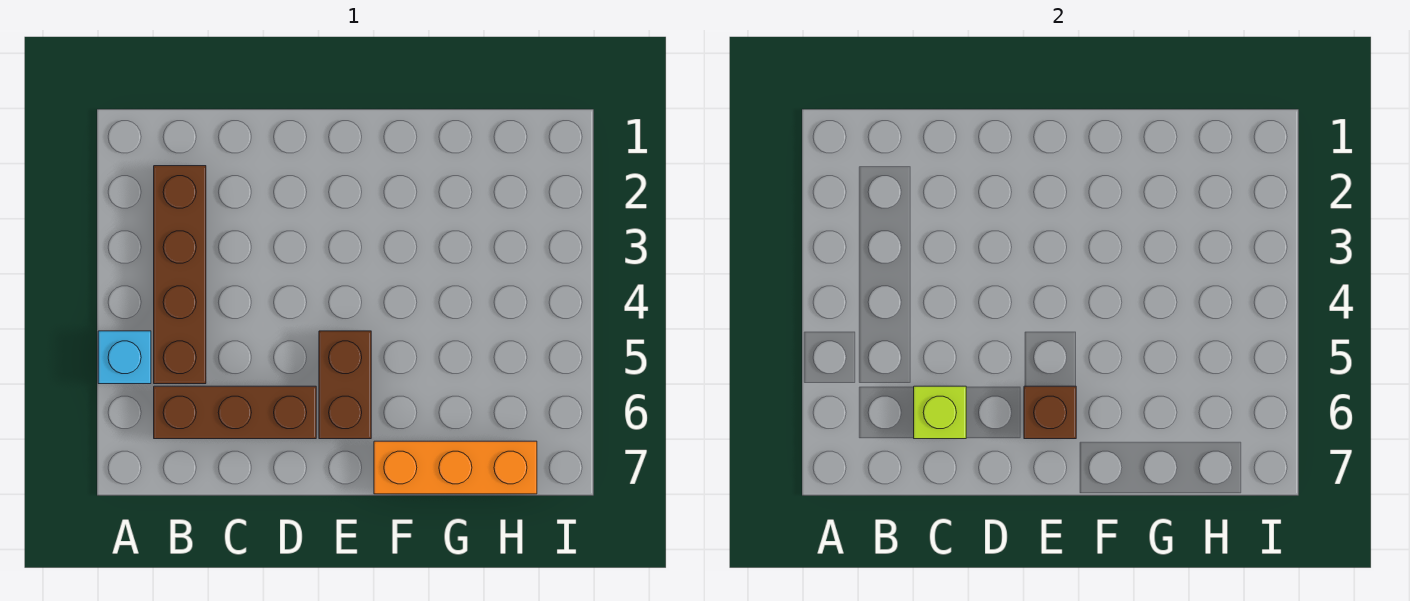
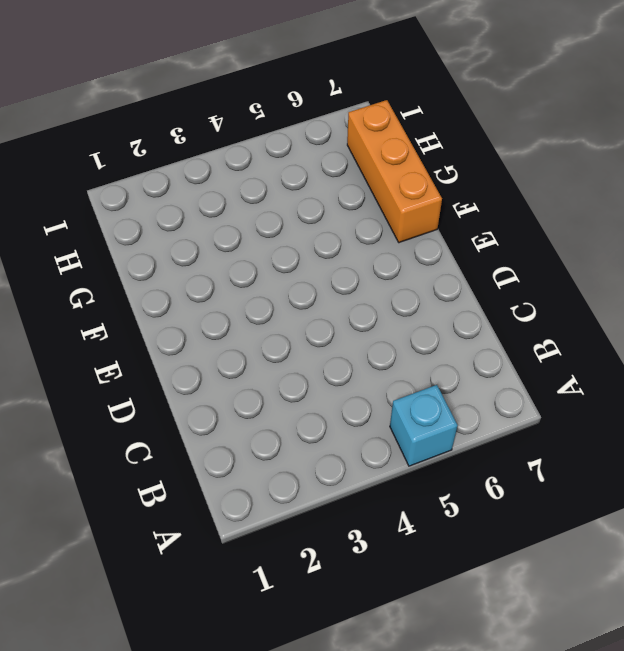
none -> brown 1x4 brick [154,166,206,384]
none -> brown 1x3 brick [154,386,316,439]

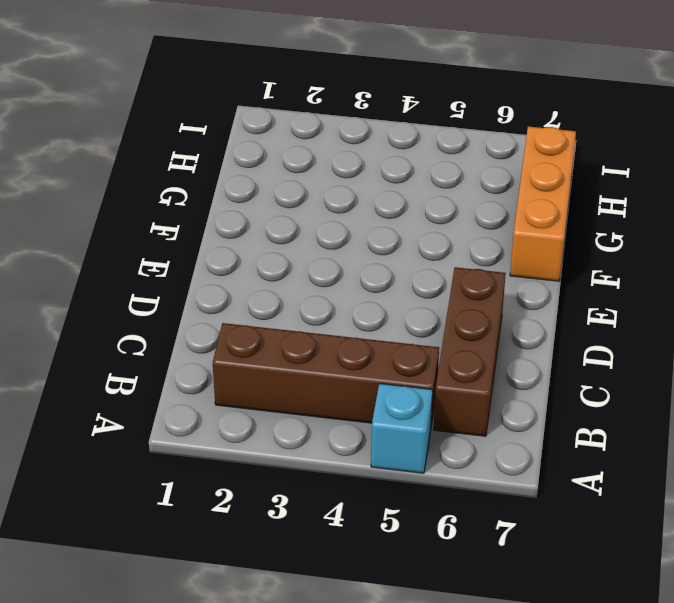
none -> brown 1x2 brick [319,331,371,439]
none -> lime 1x1 brick [914,386,966,439]

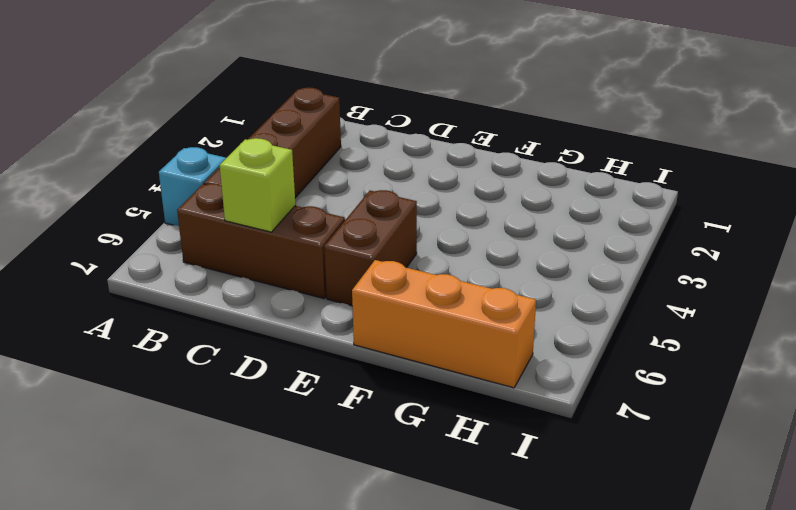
none -> brown 1x1 brick [1024,386,1076,439]

